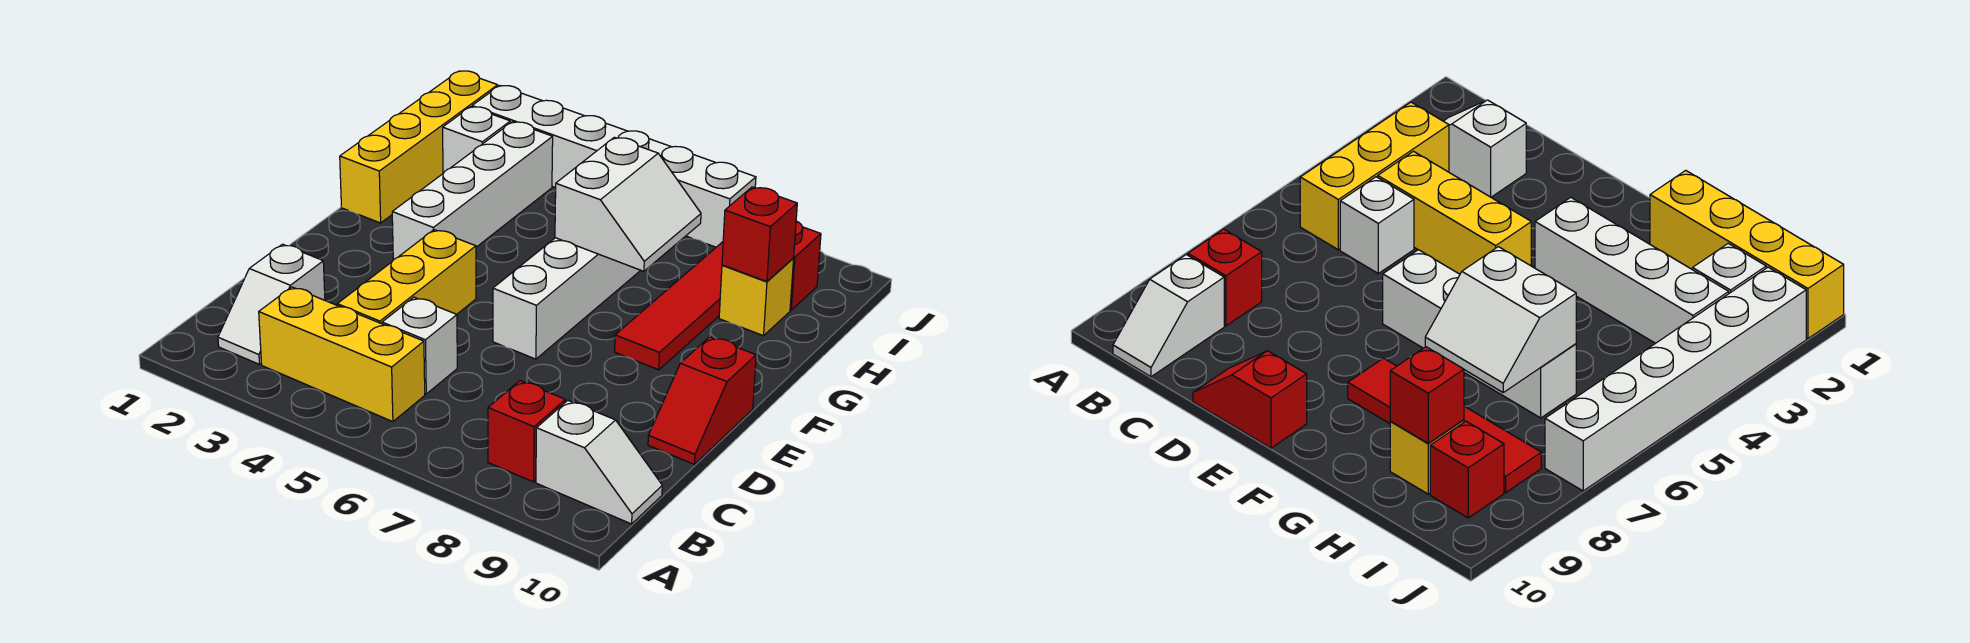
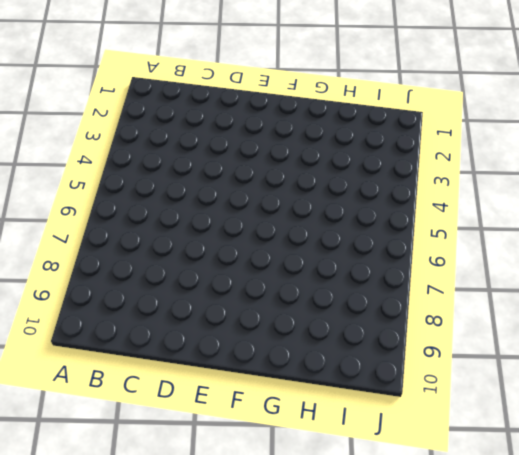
none -> white 1x2 slope [218,244,325,364]
none -> yellow 1x3 brick [259,287,425,422]
none -> red 1x1 brick [488,381,565,482]

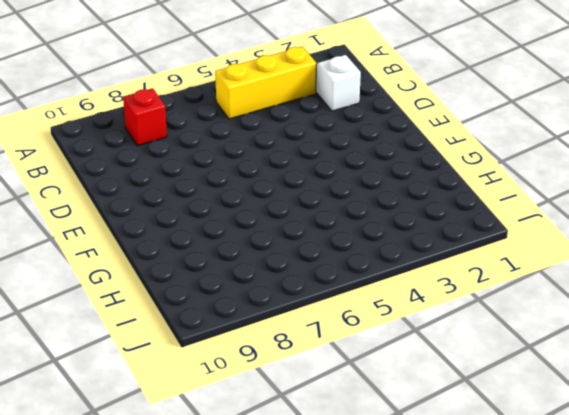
none -> white 1x2 slope [536,401,662,524]
none -> yellow 1x3 brick [337,230,476,324]
none -> white 1x1 brick [382,297,457,394]

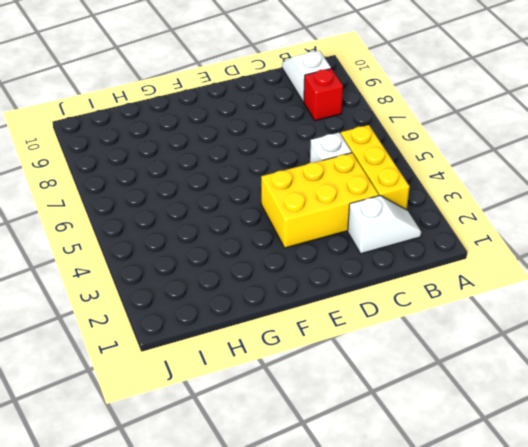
yellow 2x3 brick [261,153,379,248] -> yellow 1x3 brick [337,230,476,324]
none -> red 1x2 slope [648,337,756,464]
none -> white 1x4 brick [493,238,641,359]
none -> white 1x4 brick [392,122,553,260]

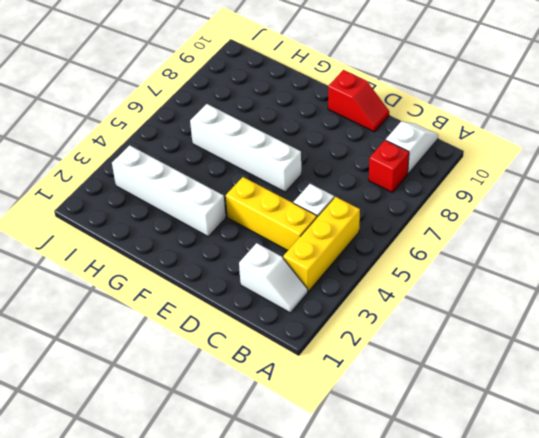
none -> red 1x4 tile [615,242,723,370]
none -> yellow 1x4 brick [340,71,498,223]
none -> yellow 1x1 brick [719,259,794,336]

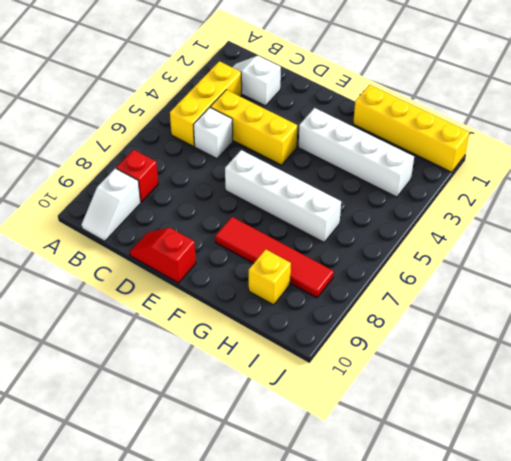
none -> white 1x1 brick [443,107,510,173]
none -> red 1x1 brick [790,221,821,310]
none -> white 1x6 brick [472,86,756,247]

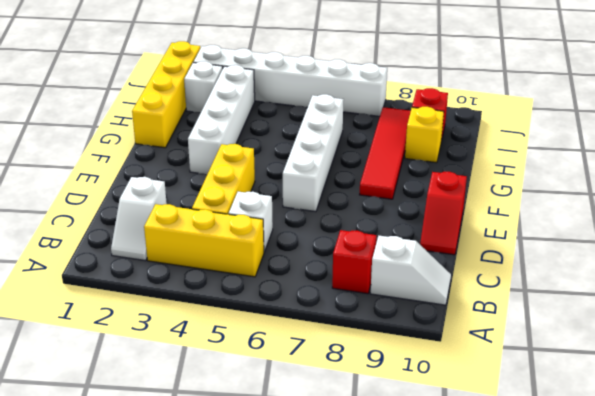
none -> white 2x2 slope [555,137,701,271]
none -> red 1x1 brick [722,187,797,282]

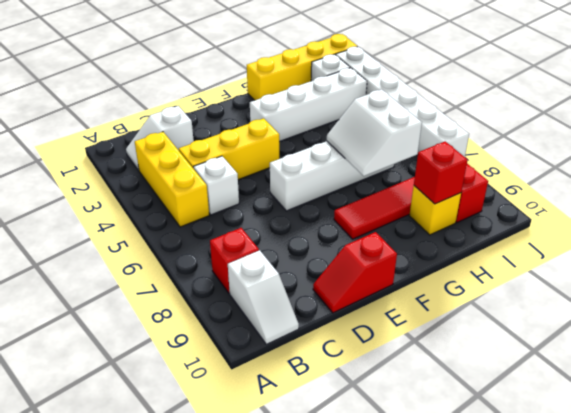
white 2x2 slope [327,89,422,176] -> white 2x2 slope turned to [555,137,701,271]

